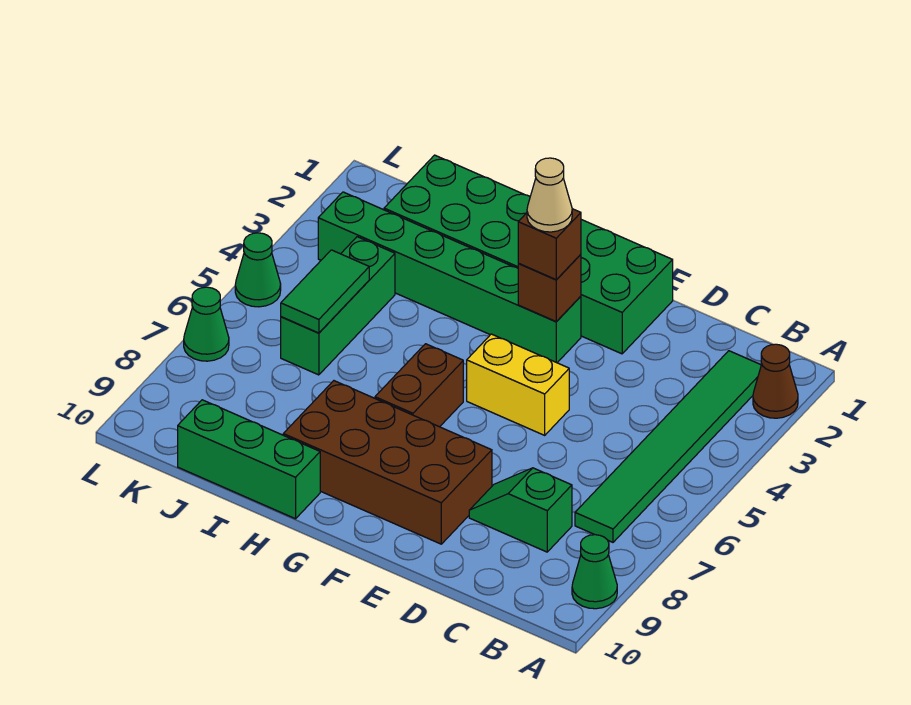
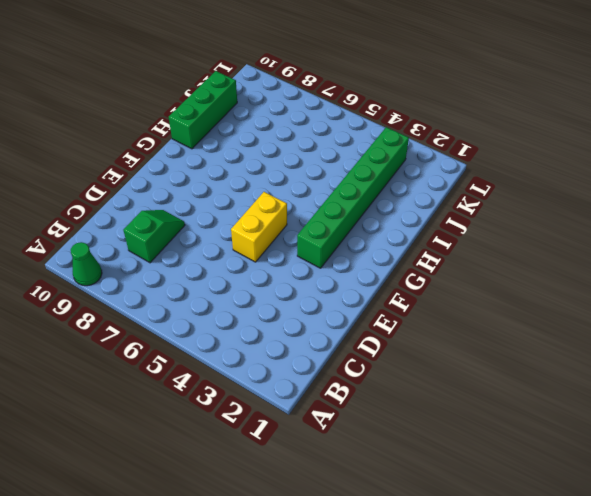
none -> brown 1x1 cone [753,344,798,418]
none -> green 1x6 tile [575,351,761,542]
none -> green 2x6 brick [384,155,673,354]

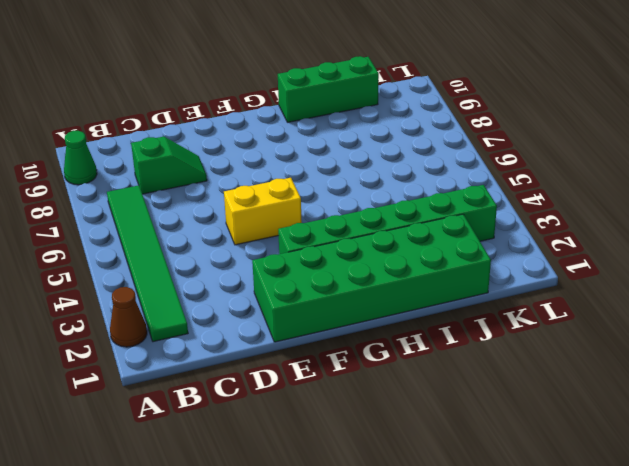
none -> brown 2x4 brick [283,381,492,544]
none -> brown 1x2 brick [375,344,463,427]
none -> green 1x3 brick [281,237,395,375]

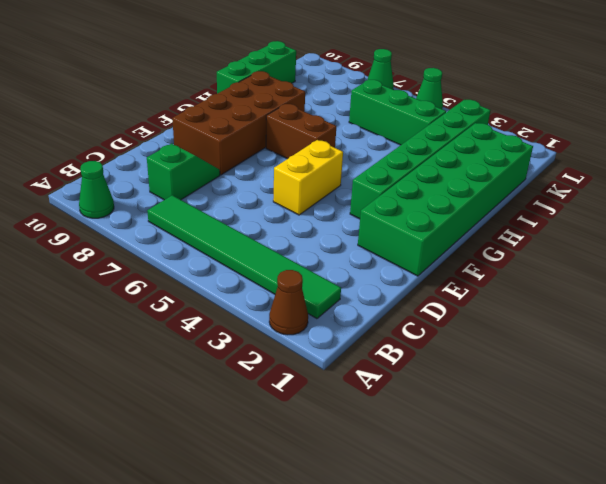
none -> brown 1x1 brick [518,254,581,322]
none -> green 1x2 tile [281,250,369,333]
none -> brown 1x1 brick [518,209,581,280]

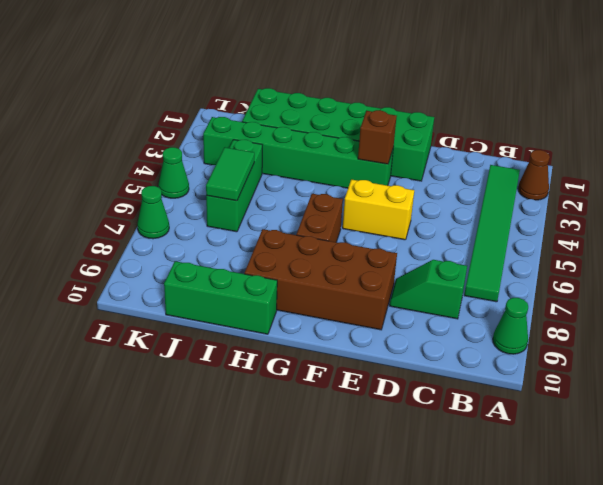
none -> brown 1x1 brick [518,209,581,280]
none -> tan 1x1 cone [527,158,572,232]

